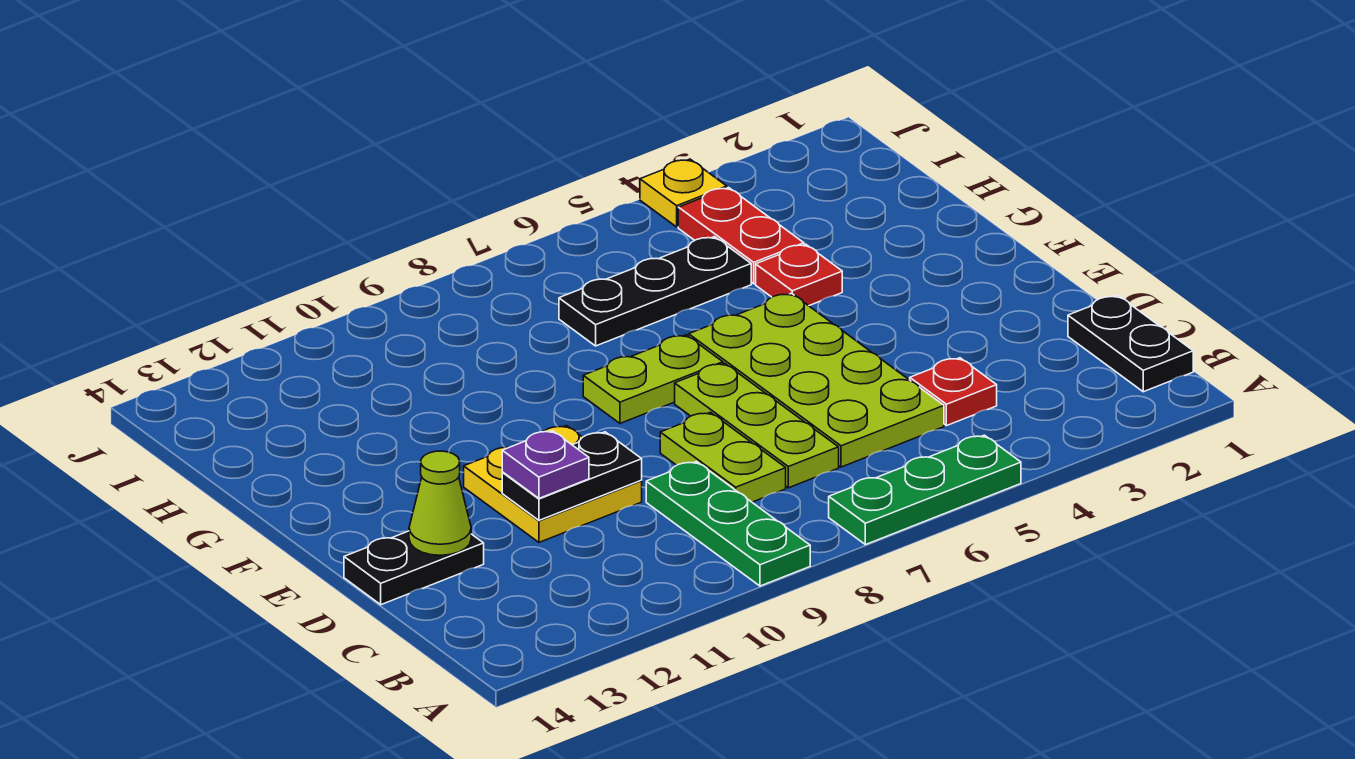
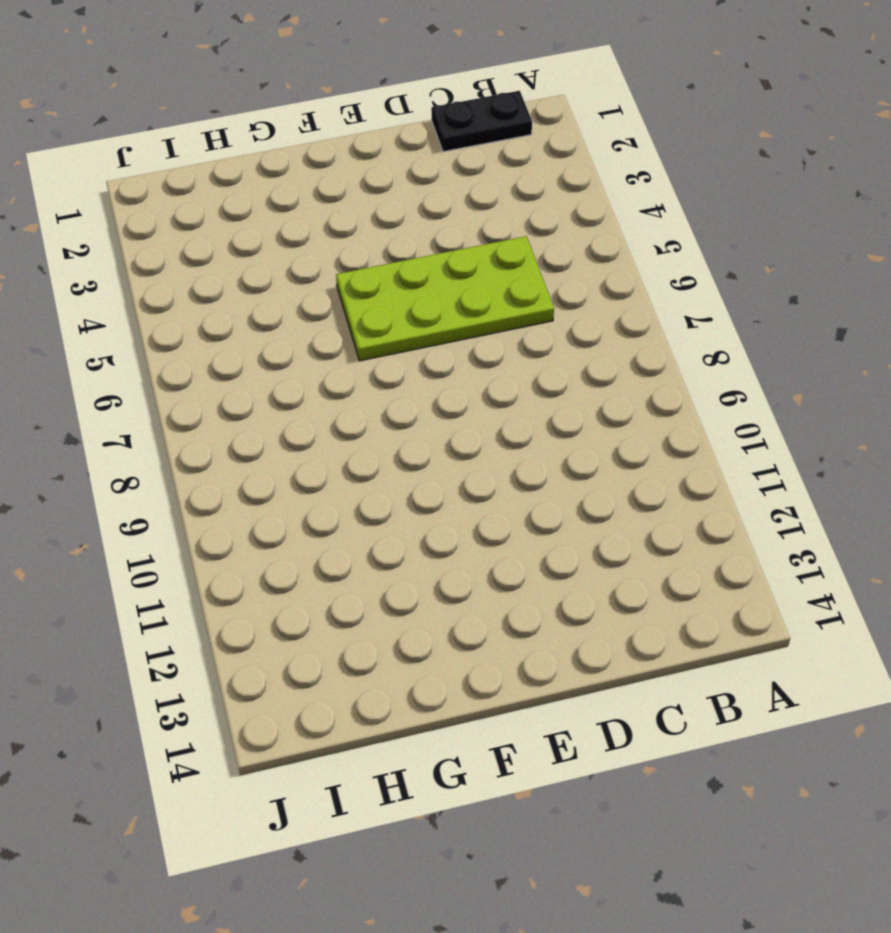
none -> green 1x3 plate [829,435,1021,545]
none -> green 1x3 plate [646,461,810,586]
none -> red 1x1 plate [910,358,997,426]

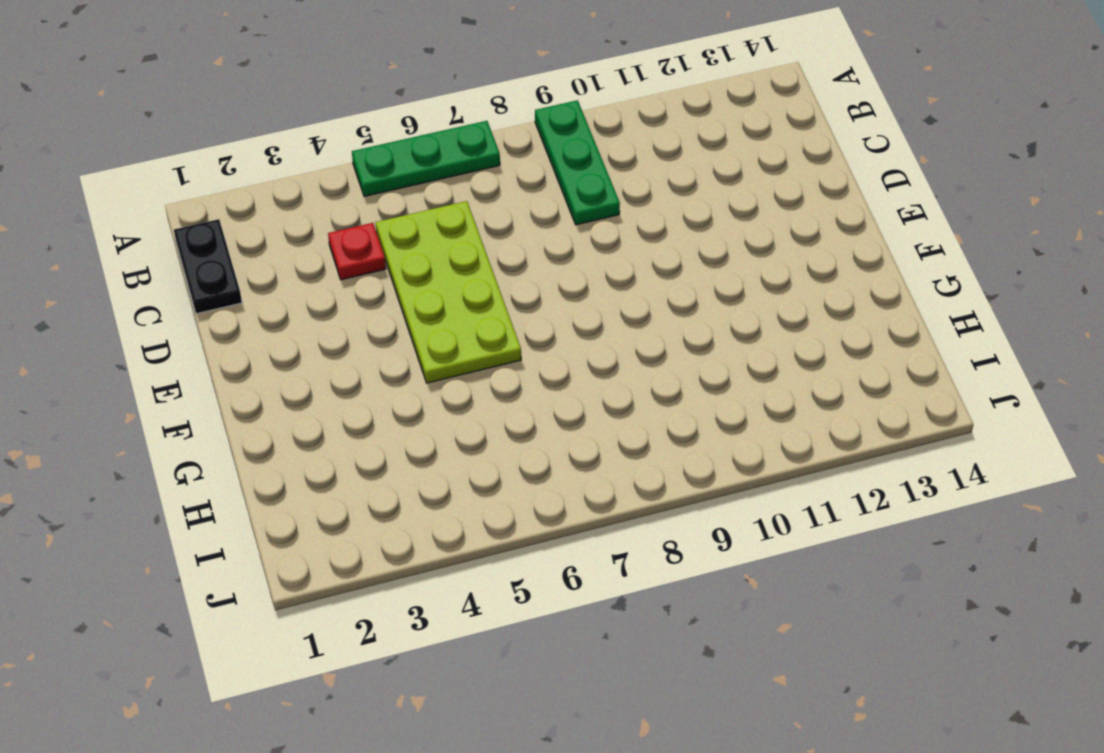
none -> lime 1x3 plate [675,363,839,488]
none -> lime 1x2 plate [660,412,786,502]
none -> yellow 2x2 plate [464,426,642,542]

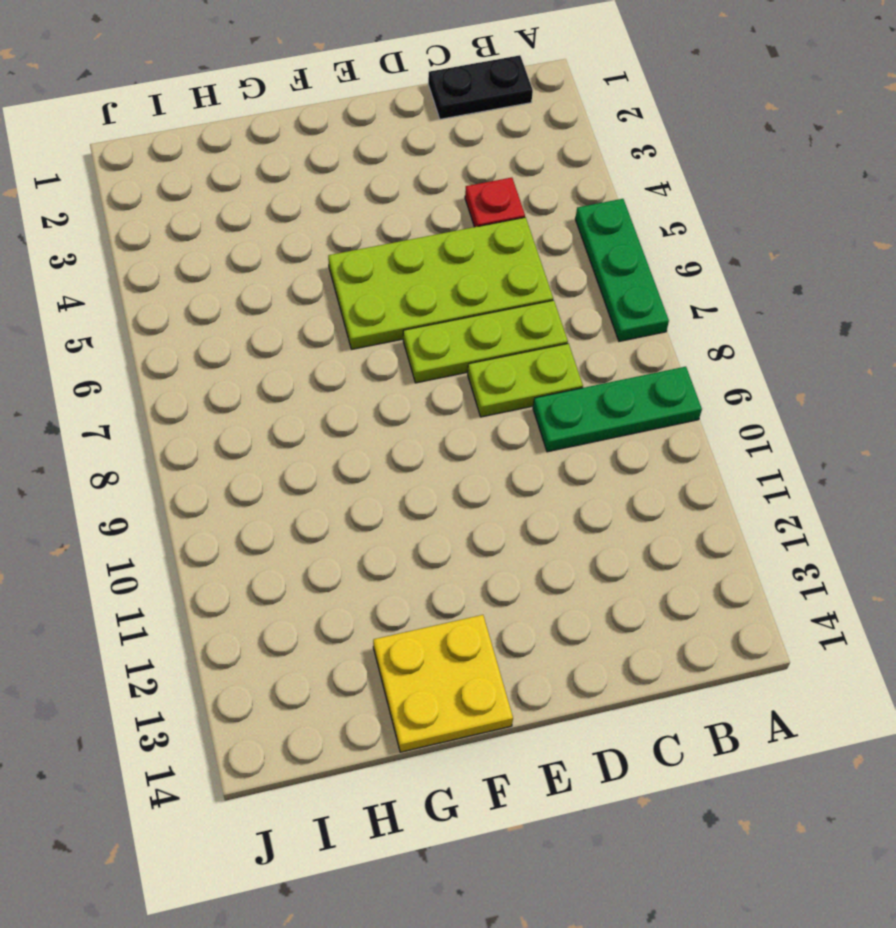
yellow 2x2 plate [373,615,513,752] -> yellow 2x2 plate moved to [464,426,642,542]
none -> black 1x2 plate [344,531,484,605]
none -> lime 1x2 plate [583,335,723,423]
none -> red 1x1 plate [756,244,842,306]

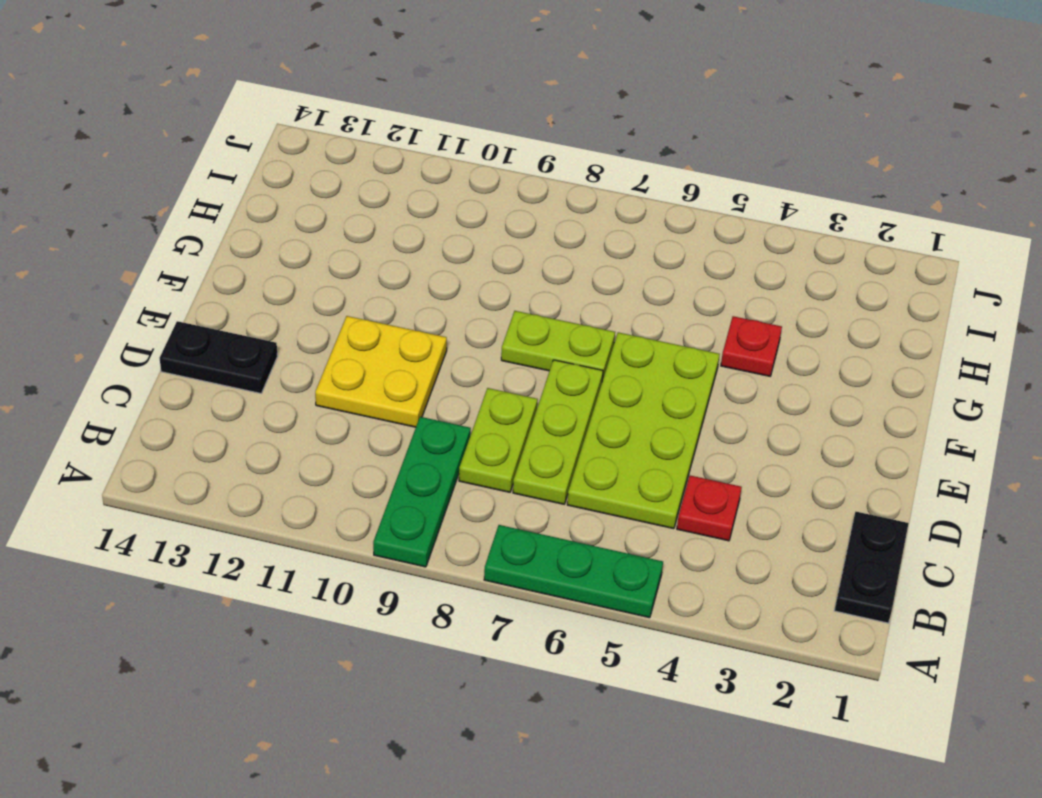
none -> red 1x2 plate [678,188,804,284]
none -> black 1x3 plate [559,237,751,346]
none -> yellow 1x1 plate [640,159,727,227]

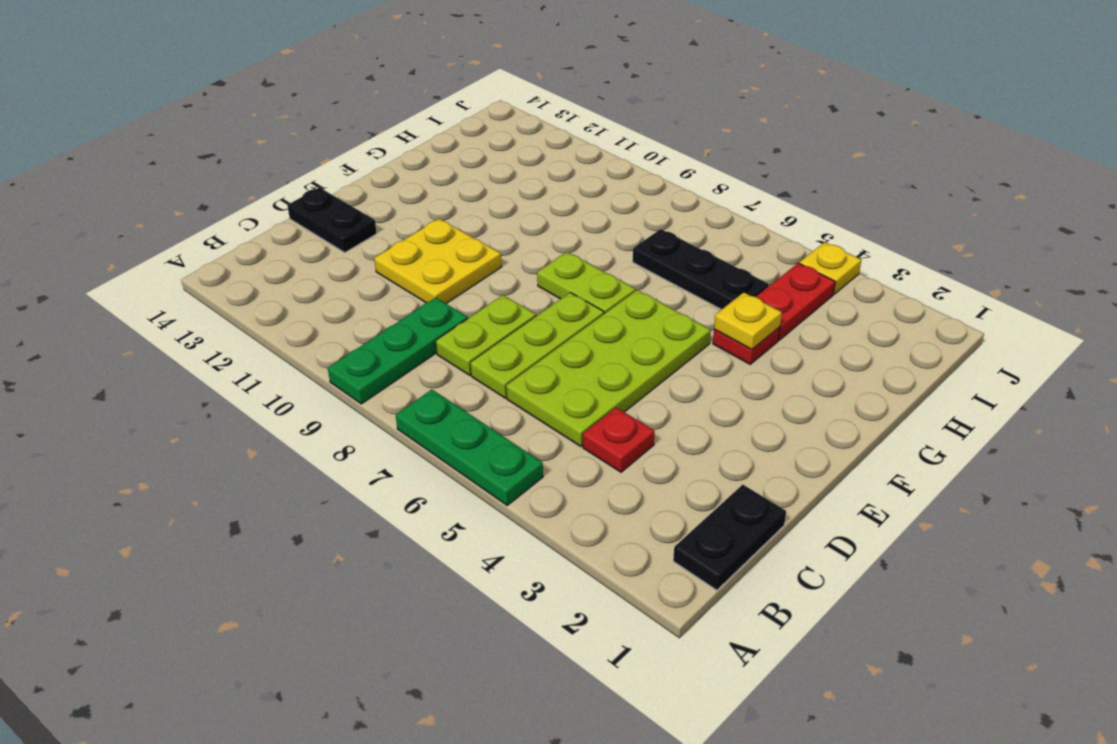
yellow 1x1 plate [714,292,782,350] -> none
none -> black 1x2 plate [502,432,642,520]
none -> lime 1x1 cone [409,451,471,555]
none -> purple 1x1 plate [502,431,589,498]

